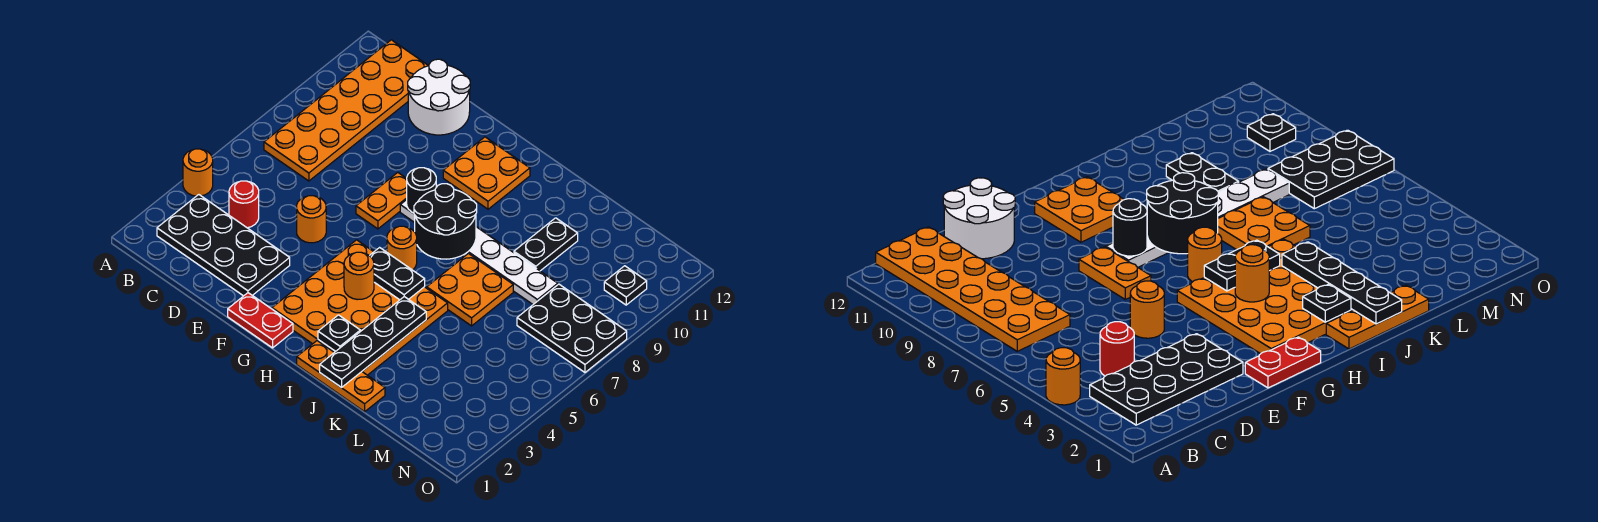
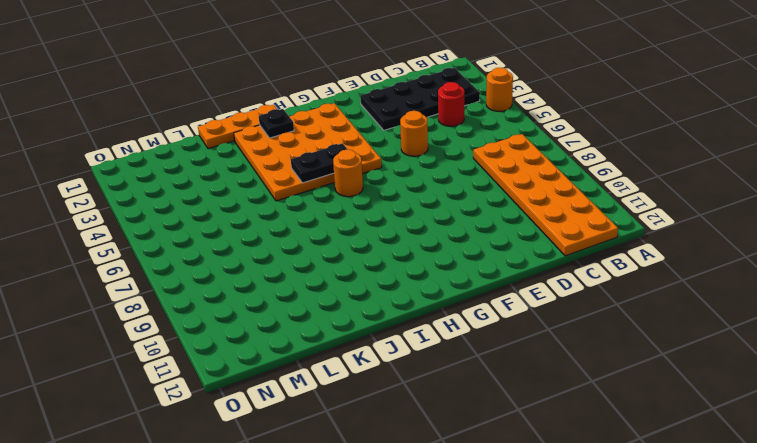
none -> white 2x2 round brick [408,59,470,135]
none -> red 1x2 plate [228,293,293,348]
none -> orange 1x2 plate [356,173,407,229]

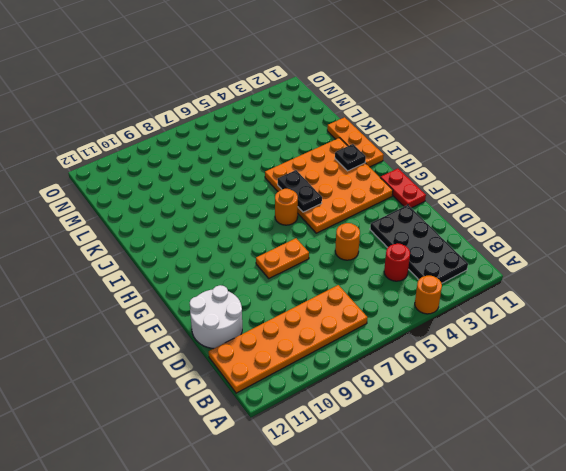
none -> white 1x6 plate [400,200,558,304]
none -> orange 2x2 plate [443,137,530,209]
none -> orange 2x2 plate [427,254,513,326]

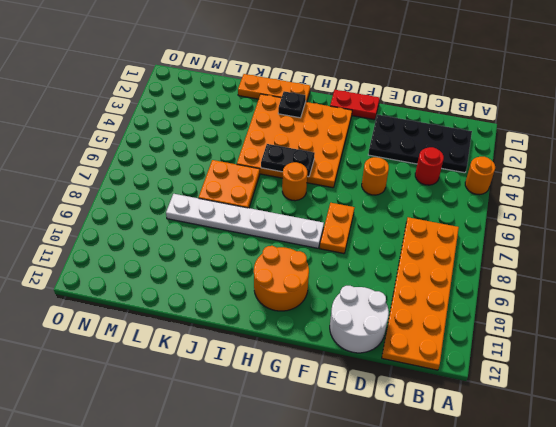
orange 2x2 round brick [254,246,309,311] -> orange 2x2 plate [443,137,530,209]
none -> black 1x2 plate [514,218,578,271]
none -> black 2x3 plate [517,284,627,372]
none -> black 1x1 plate [604,266,647,305]

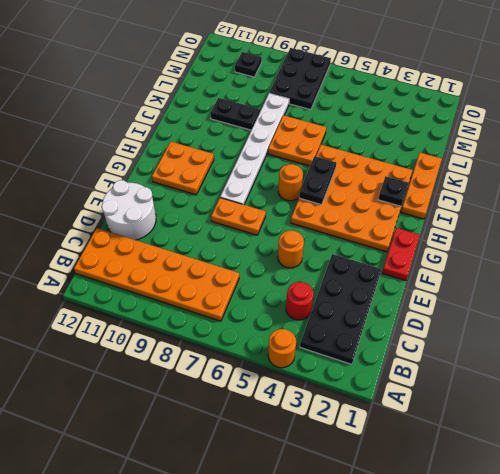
none -> black 1x1 round brick [407,168,436,213]
none -> orange 1x1 round brick [344,252,374,300]
none -> black 2x2 round brick [414,184,477,259]

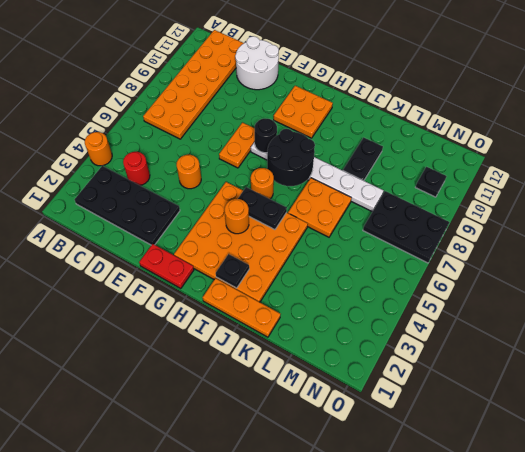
none -> black 1x4 plate [320,297,426,388]

